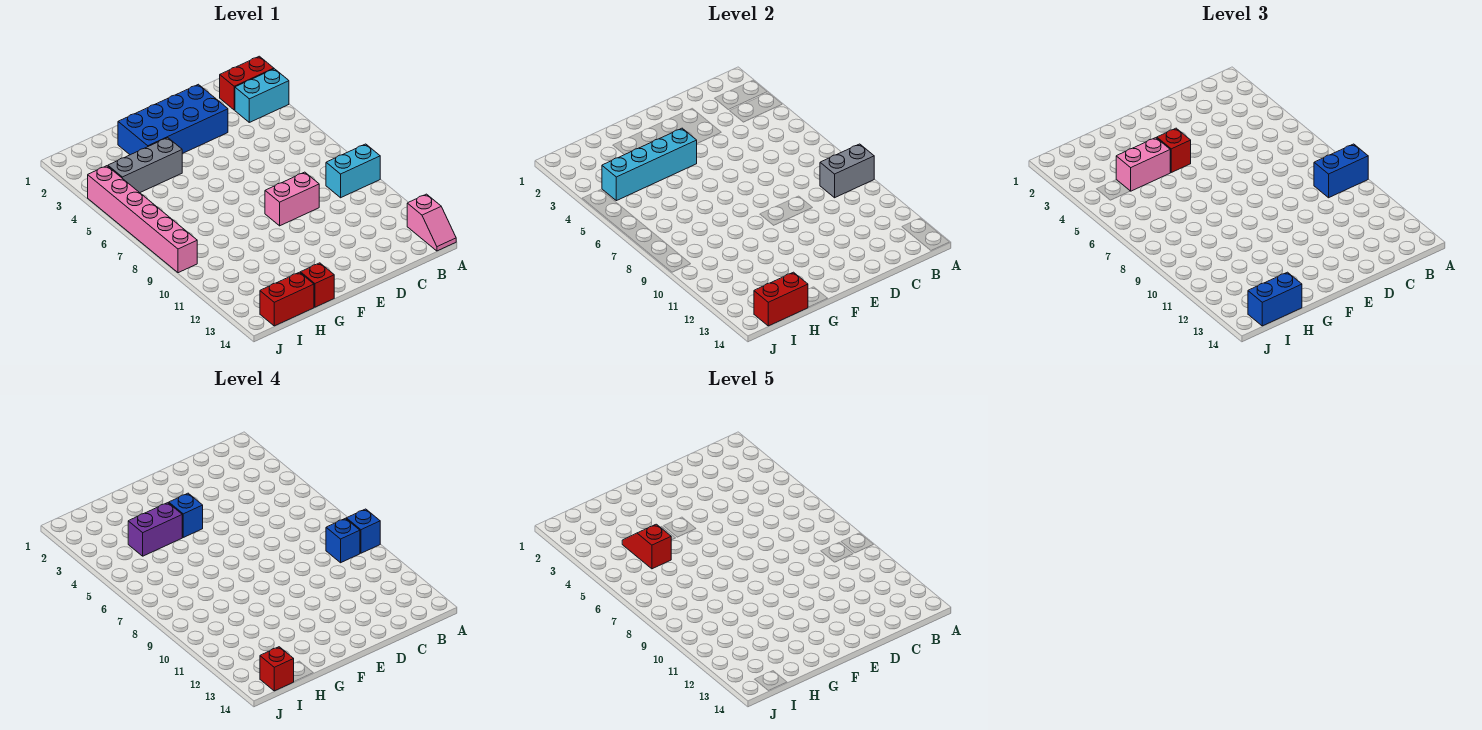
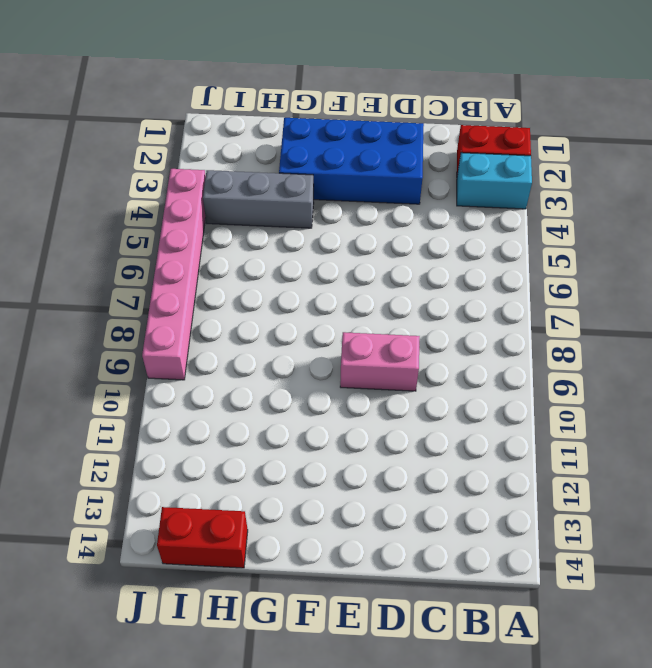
none -> cyan 1x2 brick [326,144,380,198]
none -> pink 1x2 slope [407,194,456,251]
none -> red 1x1 brick [300,263,334,307]

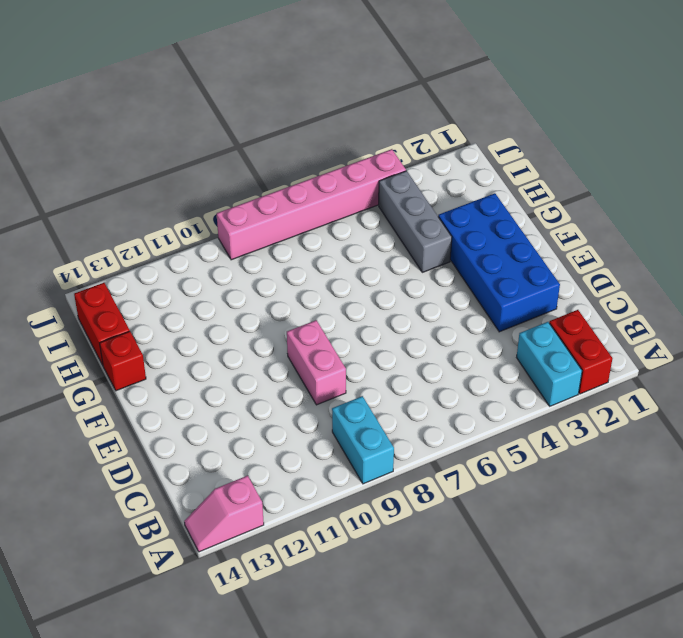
none -> grey 1x2 brick [820,144,874,198]
none -> cyan 1x4 brick [602,128,697,201]
none -> red 1x2 brick [754,272,808,326]

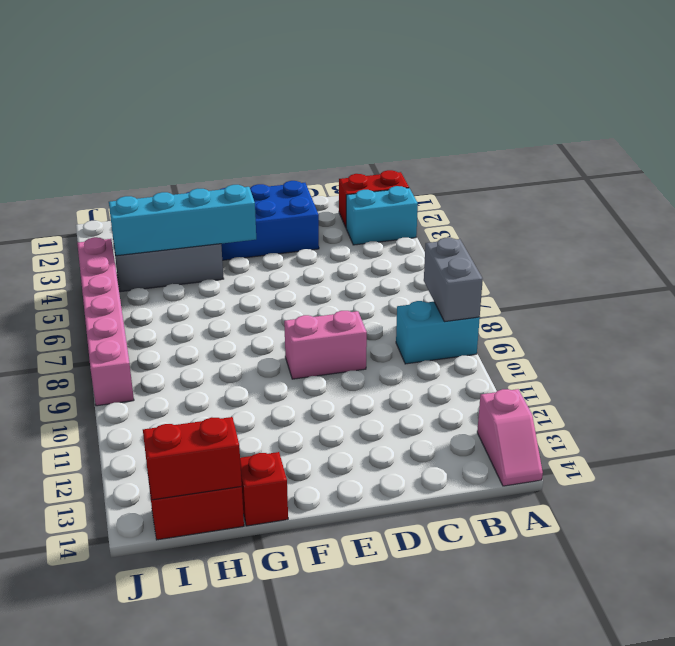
grey 1x2 brick [424,238,483,322] -> grey 1x2 brick turned to [820,144,874,198]
none -> blue 1x2 brick [1314,144,1368,198]
none -> red 1x1 brick [1157,128,1191,172]
none -> pink 1x2 brick [1116,138,1170,191]

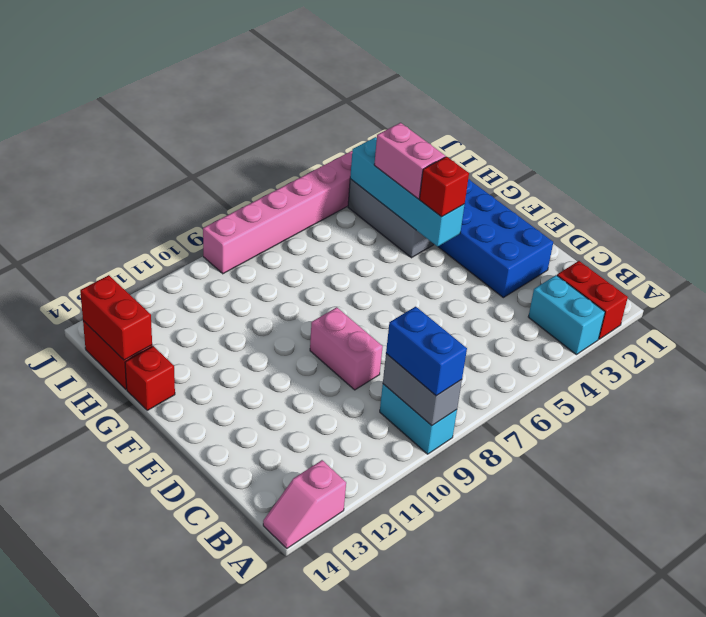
none -> blue 1x2 brick [1248,272,1302,326]
none -> blue 1x1 brick [346,509,380,553]
none -> blue 1x1 brick [326,518,360,563]

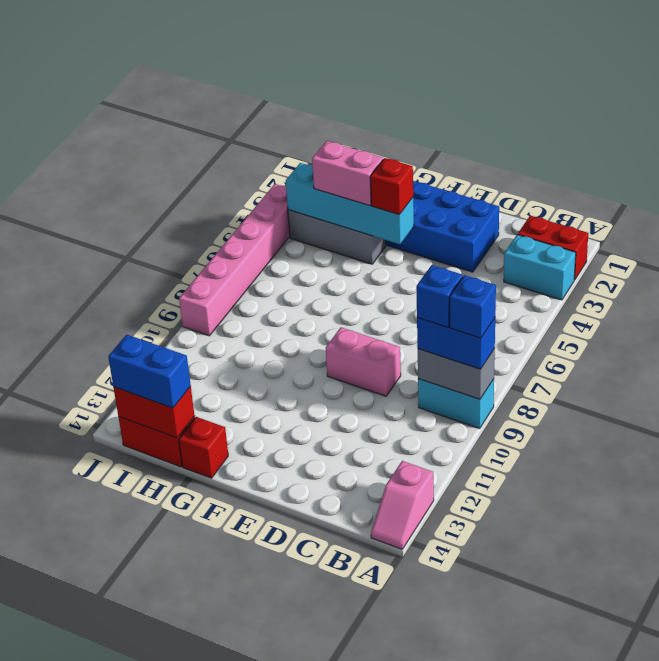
none -> blue 1x1 brick [169,493,203,537]
none -> purple 1x2 brick [128,503,182,556]
none -> red 1x1 brick [260,647,294,691]

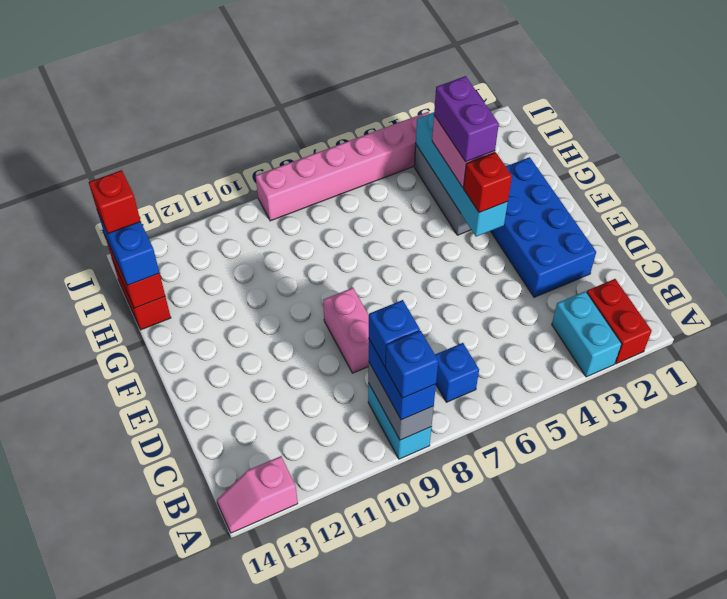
blue 1x1 brick [435,343,479,402] -> blue 1x1 brick moved to [169,493,203,537]
none -> red 1x1 brick [300,263,334,307]
none -> red 1x2 slope [622,524,671,569]

